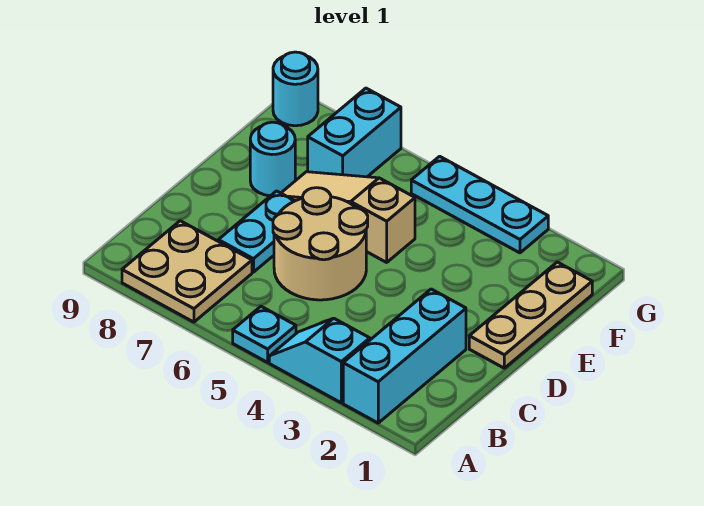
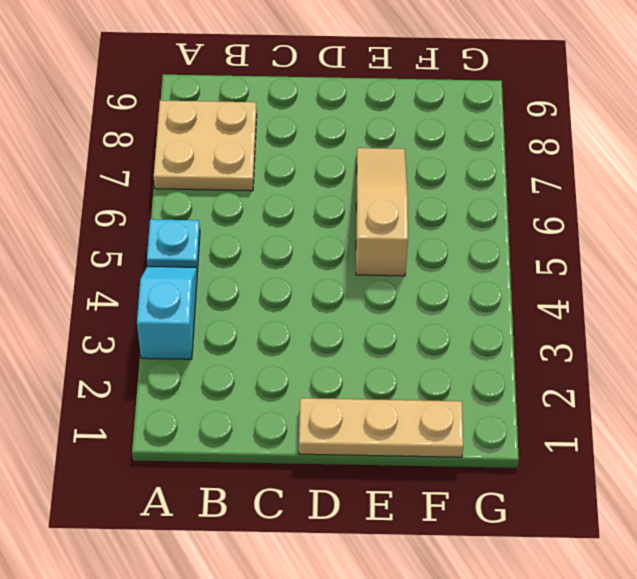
none -> cyan 1x3 brick [343,289,466,423]
none -> tan 2x2 round brick [273,188,368,300]
none -> cyan 1x2 plate [218,191,294,272]

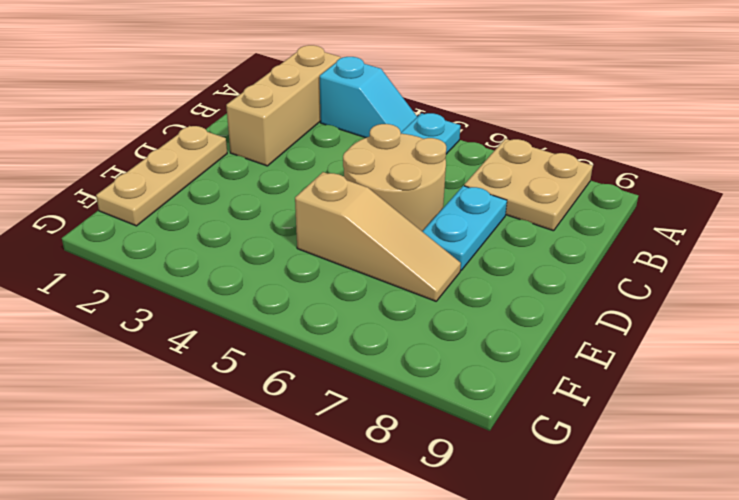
tan 1x3 brick [226,45,341,166] -> cyan 1x3 brick [343,289,466,423]
none -> cyan 1x1 round brick [250,122,295,196]
none -> cyan 1x2 brick [308,88,401,177]
none -> cyan 1x3 plate [411,156,548,253]

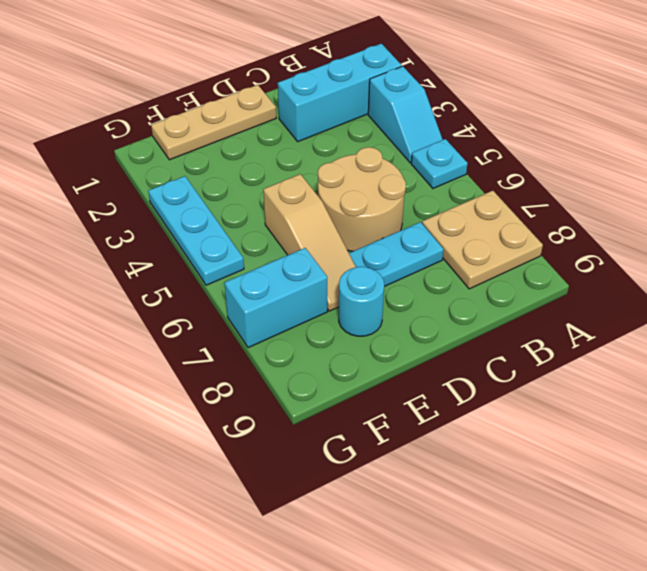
none -> cyan 1x1 round brick [273,52,318,126]

